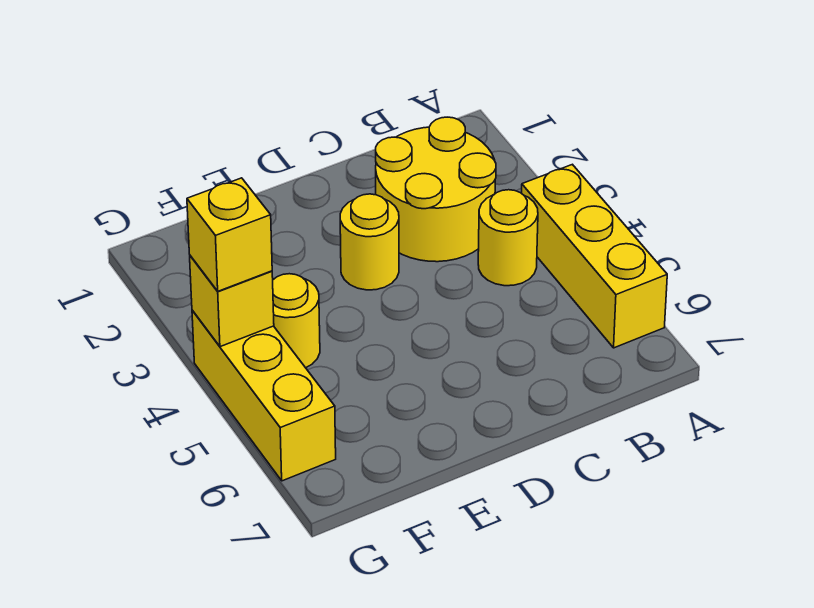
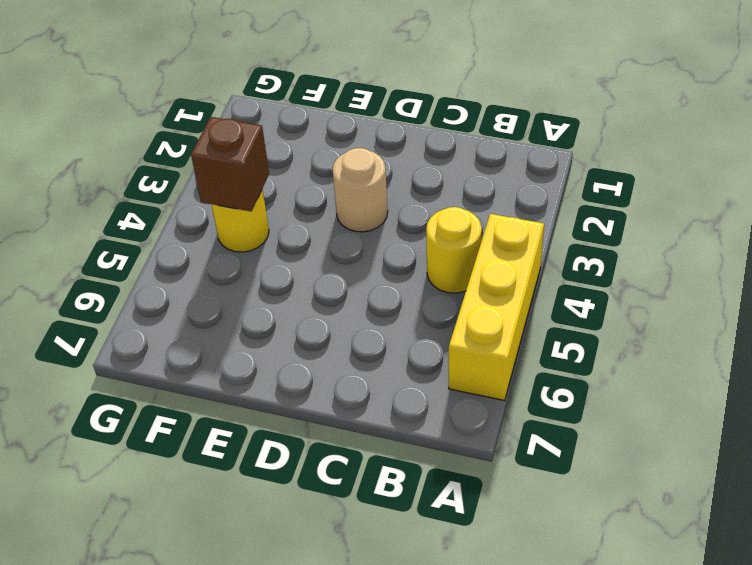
tan 1x1 round brick [332,148,388,232] -> yellow 1x1 round brick [340,194,399,290]
brown 1x1 brick [191,117,269,212] -> none
none -> yellow 2x2 round brick [376,117,496,262]
none -> yellow 1x3 brick [192,310,336,481]

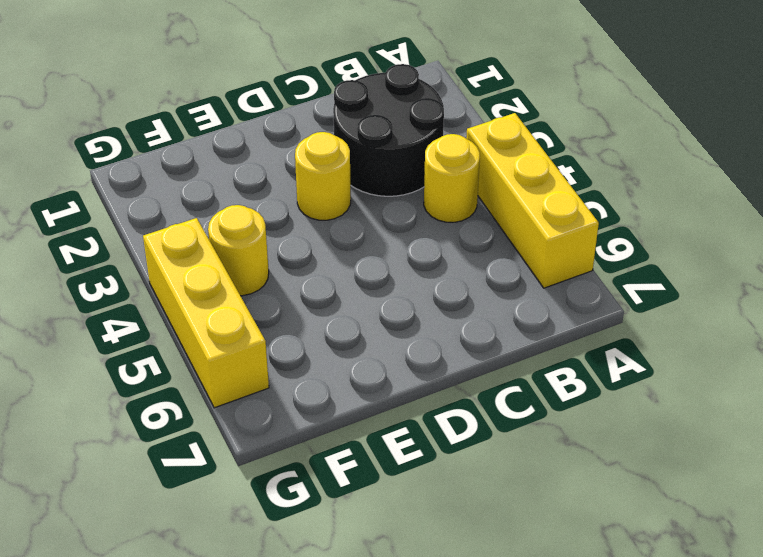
black 2x2 round brick [333,64,444,196] -> yellow 2x2 round brick [376,117,496,262]
none -> yellow 1x1 brick [190,256,274,347]
none -> yellow 1x1 brick [187,178,272,291]

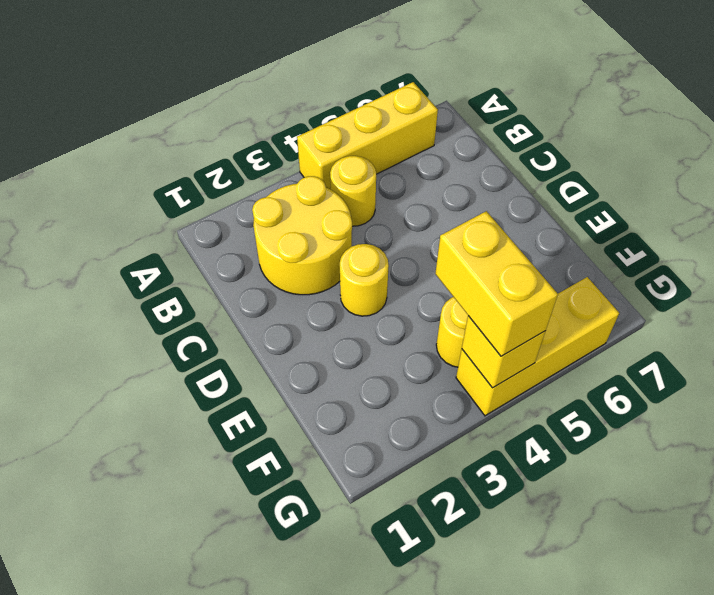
yellow 1x2 brick [435,211,558,356] -> yellow 1x1 brick [187,178,272,291]

